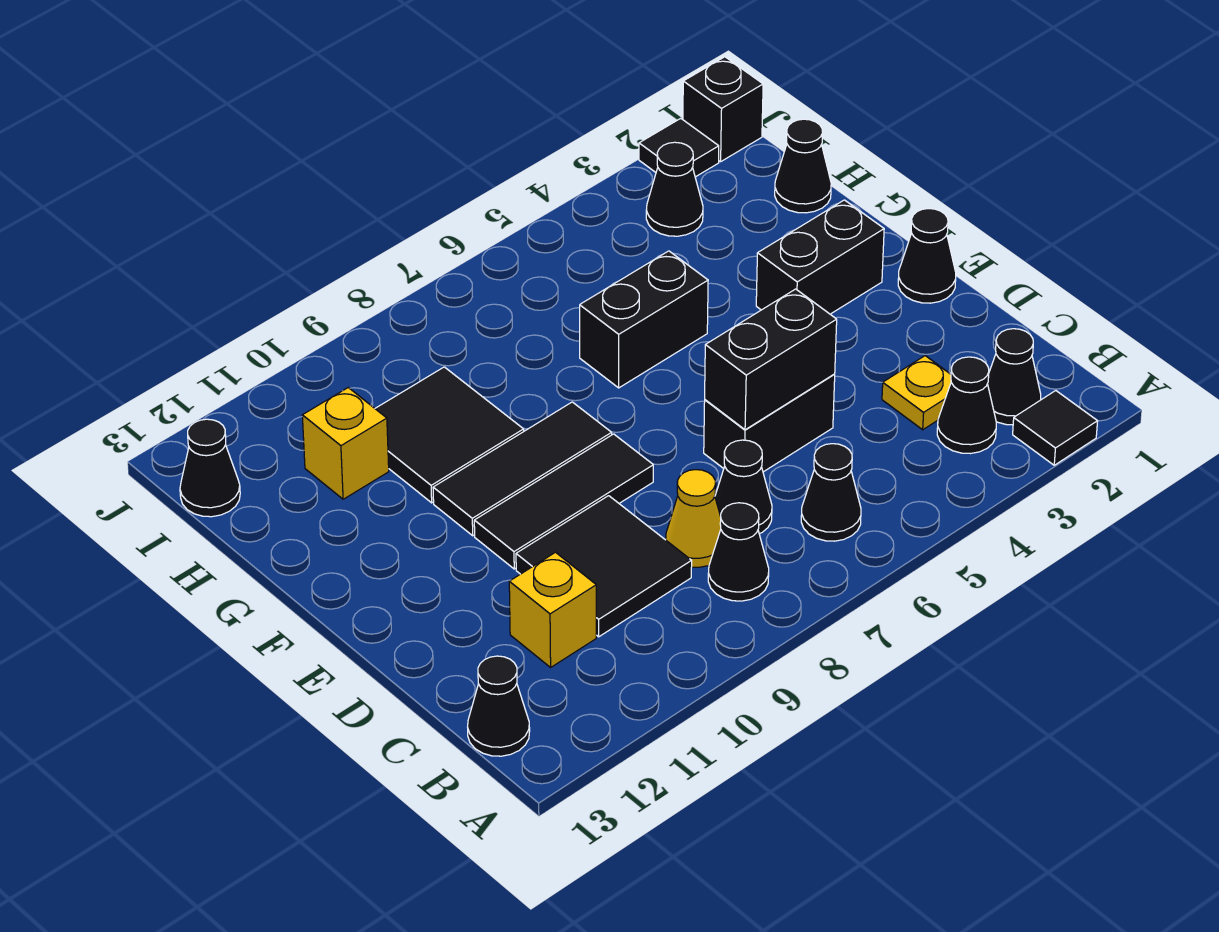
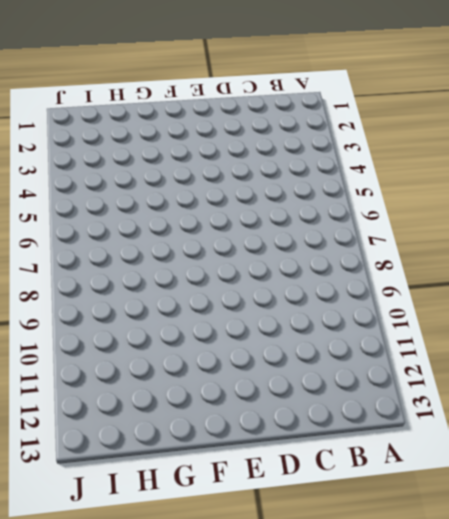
none -> black 1x1 tile [1013,391,1098,465]
none -> black 1x1 cone [988,329,1041,425]
none -> black 1x1 cone [937,357,996,454]

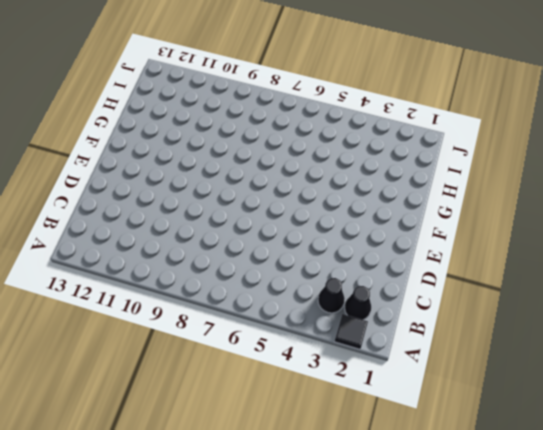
none -> black 1x1 cone [801,444,861,541]
none -> black 1x1 cone [708,503,769,601]
none -> black 1x1 cone [468,656,530,756]

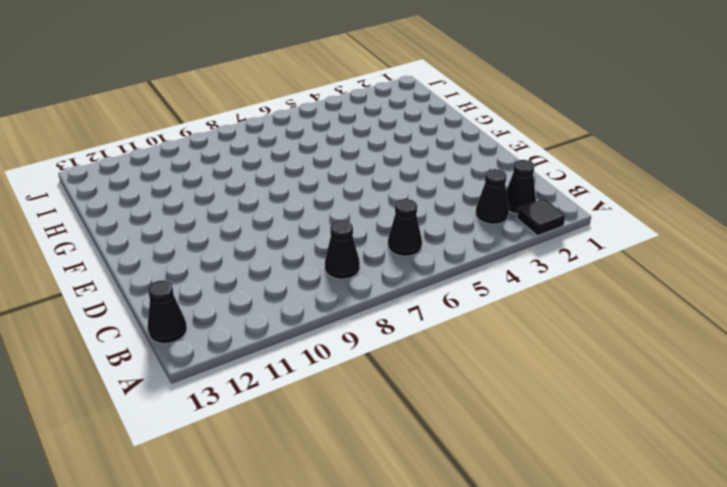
none -> yellow 1x1 plate [882,356,951,430]
none -> black 1x1 cone [715,440,772,534]
none -> yellow 1x1 cone [666,470,721,567]

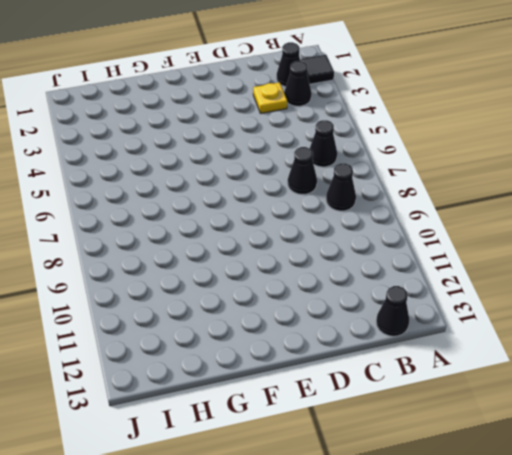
none -> yellow 1x1 cone [666,470,721,567]
none -> black 2x2 tile [516,496,692,637]
none -> yellow 1x1 brick [509,552,596,667]

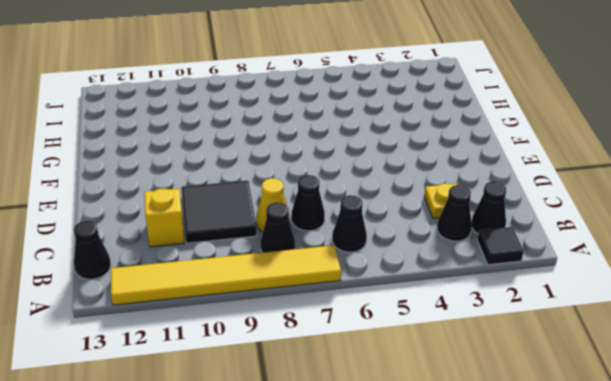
yellow 1x6 tile [111,245,341,305] -> none
none -> black 1x2 brick [704,374,835,472]
none -> black 1x1 cone [898,209,956,303]
none -> black 1x3 tile [474,434,653,569]

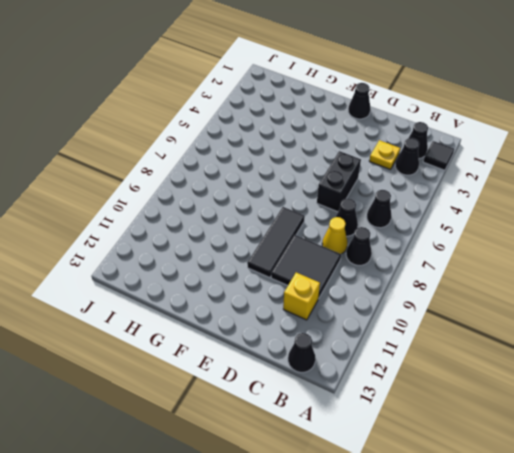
none -> black 1x2 brick [756,200,884,314]
none -> black 1x3 tile [433,402,612,536]
none -> black 1x2 brick [580,251,708,388]

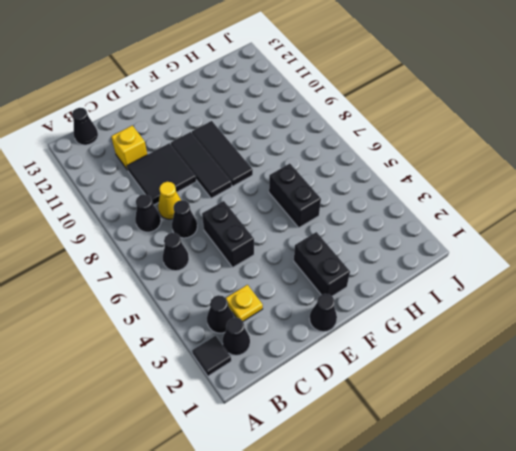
none -> black 2x2 tile [375,367,524,503]
none -> black 1x1 cone [775,119,831,213]
none -> yellow 1x1 brick [302,388,389,499]

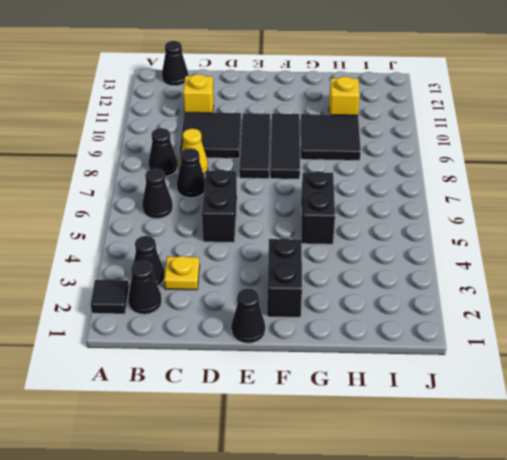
none -> black 1x1 cone [775,119,831,213]
none -> black 1x1 cone [646,142,703,236]
none -> black 1x1 cone [180,419,240,517]

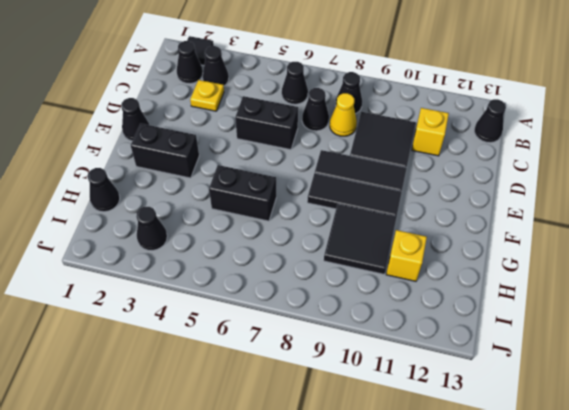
none -> black 1x1 cone [180,419,240,517]
none -> black 1x1 brick [683,57,763,162]
none -> black 1x1 tile [639,118,719,177]

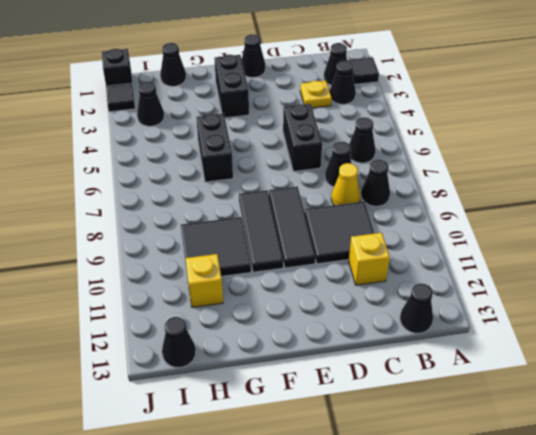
none -> black 1x2 brick [705,289,837,430]

